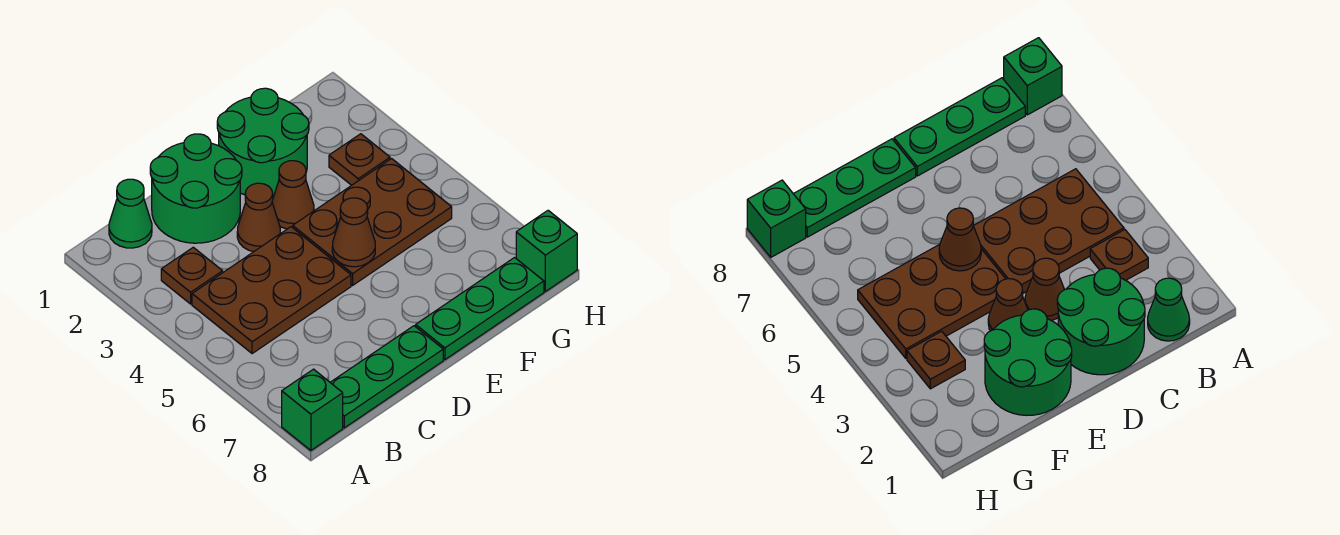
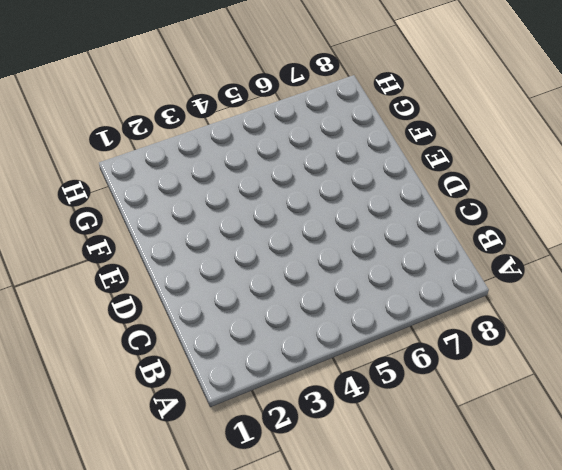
none -> green 1x1 brick [282,369,343,450]
none -> green 1x1 cone [109,179,152,248]
none -> brown 1x1 plate [161,247,223,304]

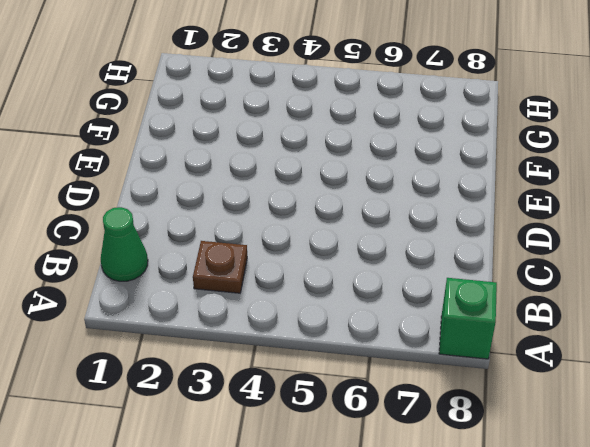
none -> brown 2x3 plate [192,227,351,354]
none -> green 1x3 plate [330,326,443,428]
none -> green 2x2 round brick [150,134,242,243]

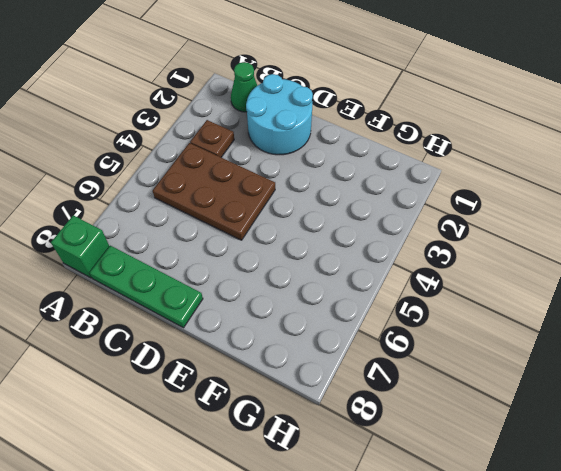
cyan 2x2 round brick [246,74,313,155] -> green 2x2 round brick [150,134,242,243]
none -> brown 1x1 cone [237,183,280,252]
none -> green 2x2 round brick [217,88,309,197]
none -> brown 1x1 cone [272,161,314,229]

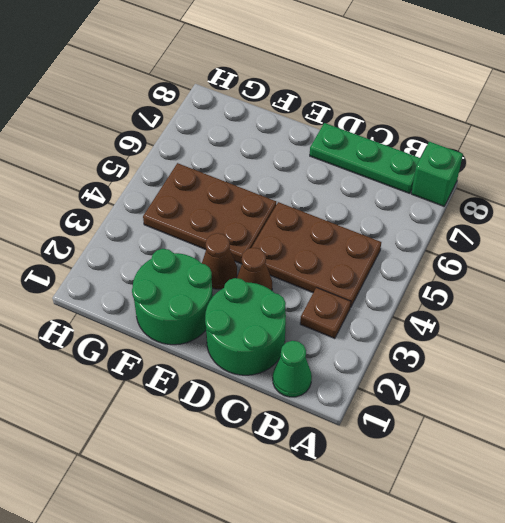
none -> green 1x3 plate [416,258,544,360]
none -> brown 1x1 plate [329,134,390,185]
none -> green 1x1 brick [516,210,577,291]

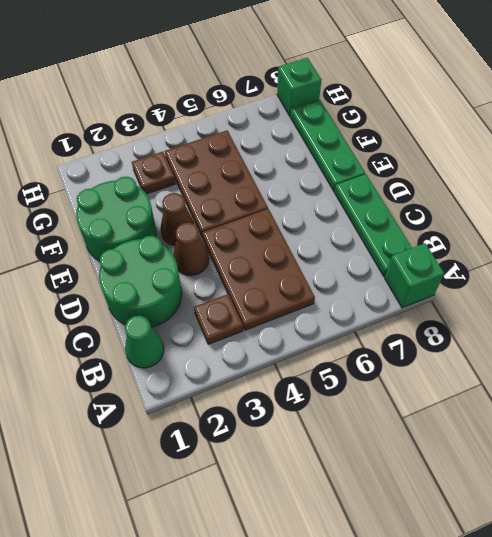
none -> brown 1x1 cone [332,198,375,267]

